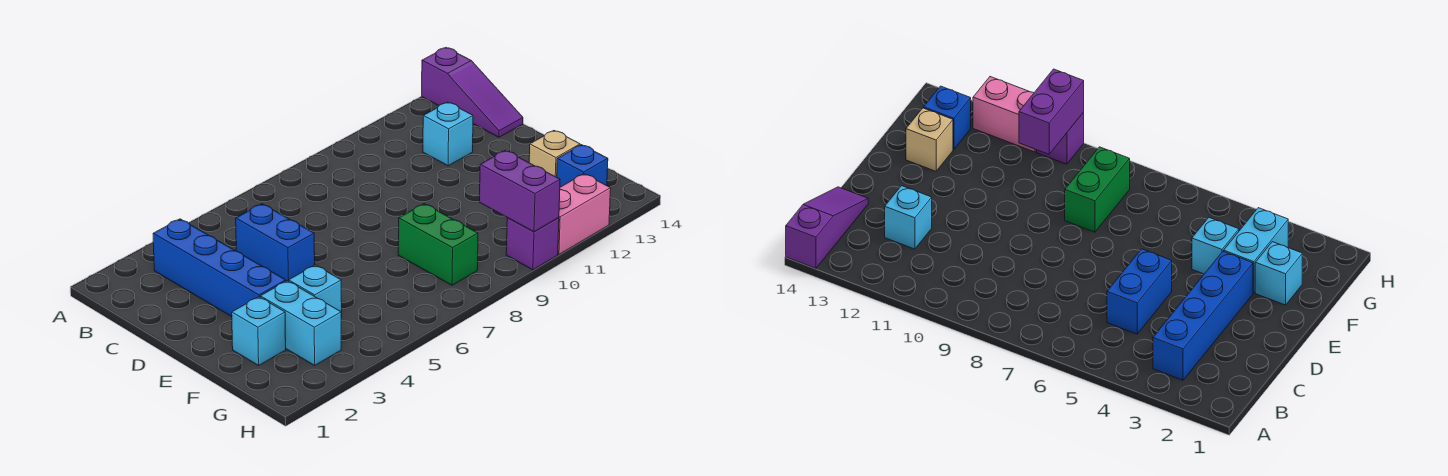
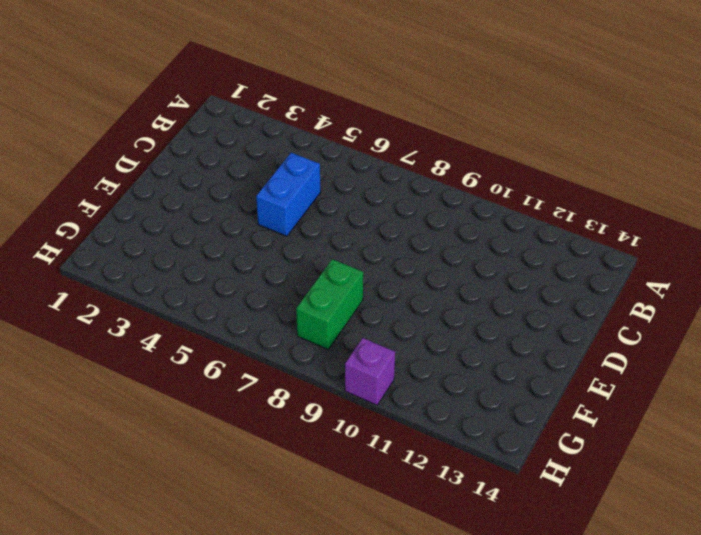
none -> purple 1x3 slope [422,48,523,137]
none -> blue 1x4 brick [153,219,286,317]
none -> cyan 1x1 brick [423,102,473,166]

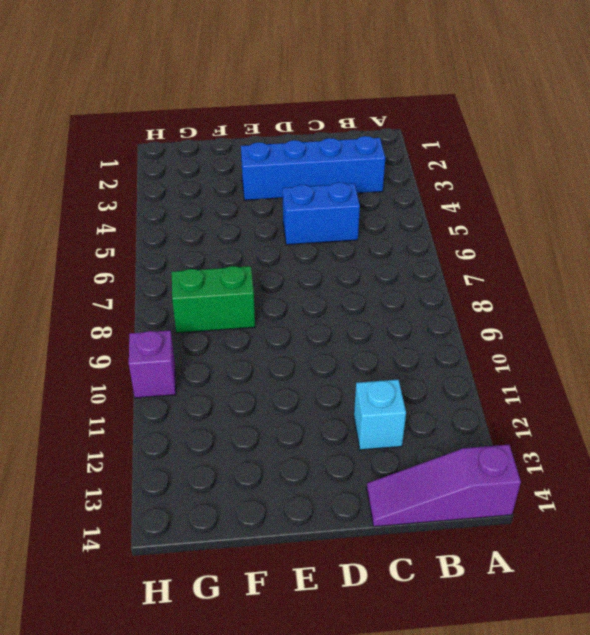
none -> cyan 1x1 brick [232,297,286,366]
none -> cyan 1x2 brick [260,281,341,365]
none -> cyan 1x1 brick [289,265,342,318]

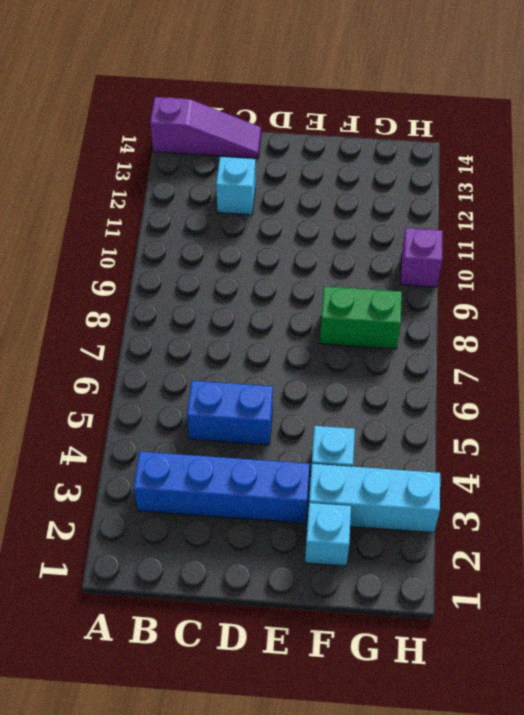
cyan 1x3 brick [309,464,440,532] -> cyan 1x2 brick [260,281,341,365]
none -> tan 1x1 brick [529,131,580,177]
none -> blue 1x1 brick [557,145,608,187]
none -> pink 1x2 brick [558,174,611,254]

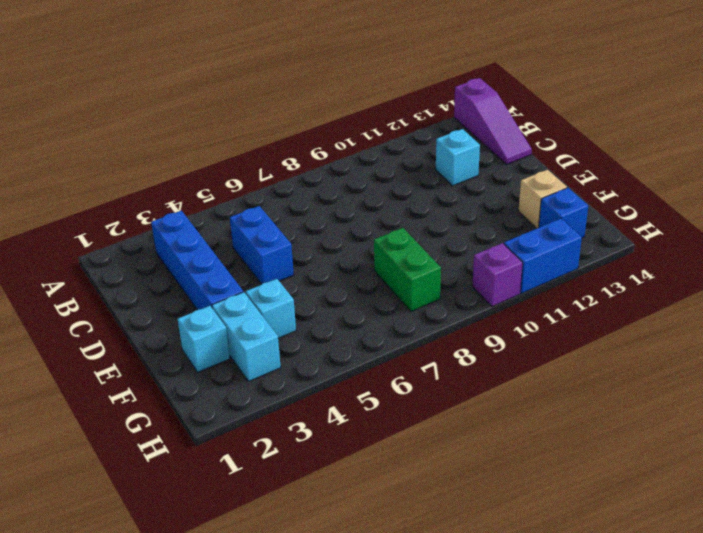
blue 1x2 brick [504,219,582,293] -> pink 1x2 brick [558,174,611,254]
none -> purple 1x2 brick [479,150,560,232]

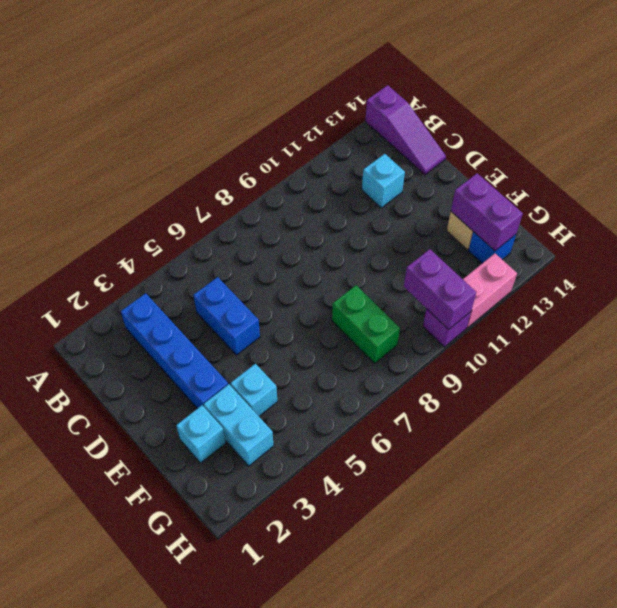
purple 1x2 brick [451,173,523,251] -> none

